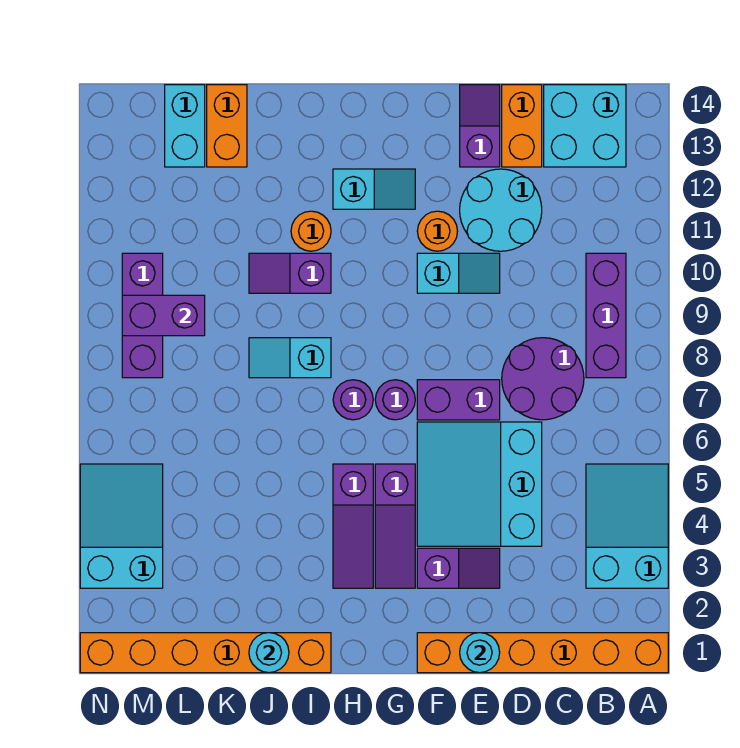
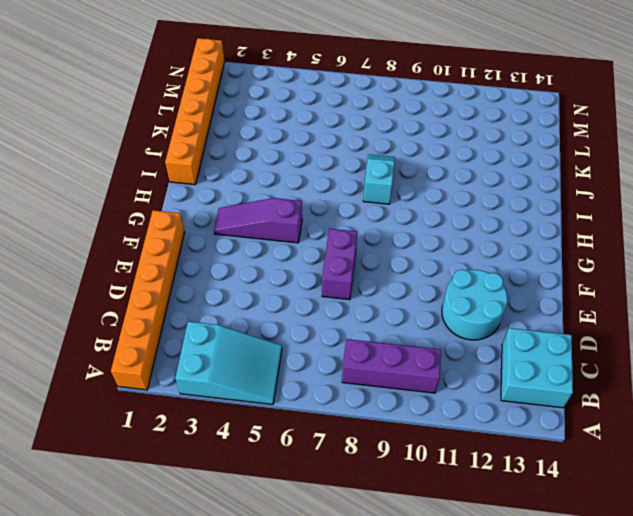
none -> purple 2x2 round brick [502,338,584,420]
none -> cyan 3x3 slope [417,422,542,546]
none -> orange 1x2 brick [502,85,542,167]

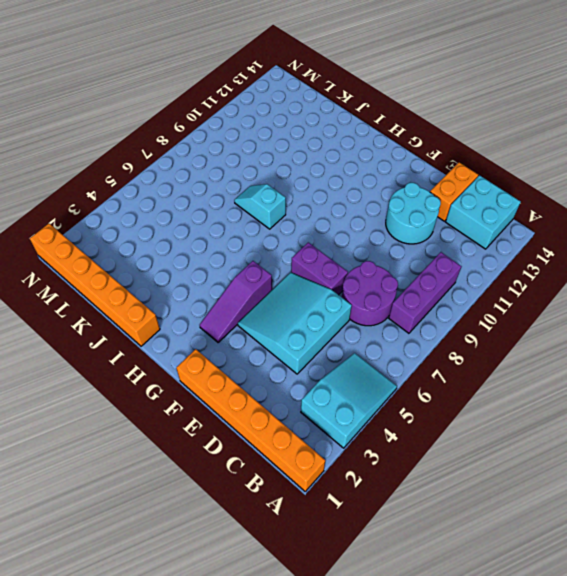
none -> purple 1x2 slope [417,548,500,588]
none -> cyan 1x2 slope [417,253,500,293]
none -> purple 1x2 slope [460,85,500,167]

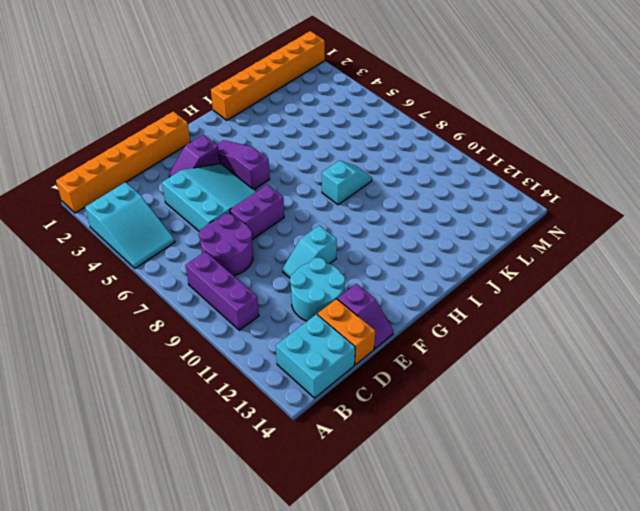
none -> orange 1x1 round brick [417,211,458,251]
none -> purple 1x1 round brick [375,380,415,420]
none -> cyan 1x2 slope [333,169,415,209]

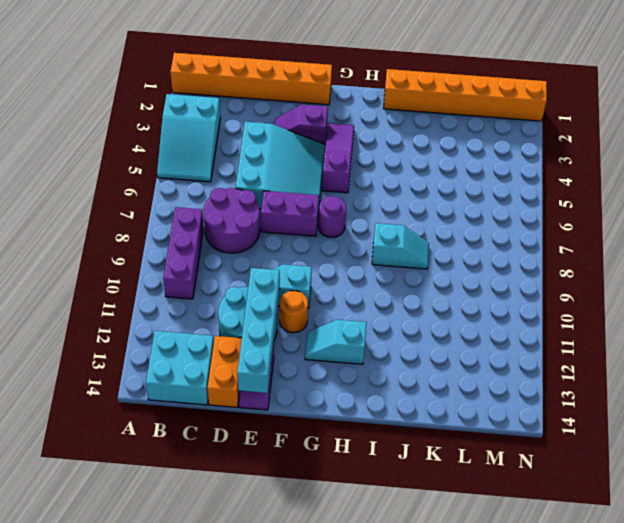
cyan 1x4 brick [237,268,280,393] -> none
none -> purple 1x3 slope [333,464,373,588]
none -> purple 1x1 round brick [333,380,373,420]
none -> purple 1x2 slope [249,253,331,293]

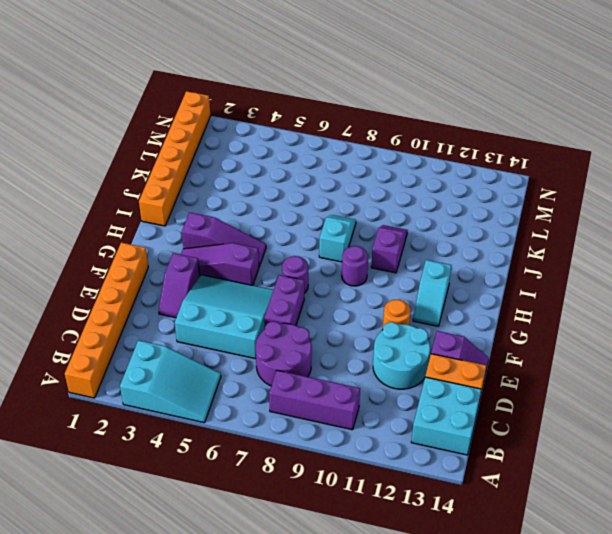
purple 1x3 slope [182,212,266,267] -> purple 1x3 slope turned to [333,464,373,588]
purple 1x1 round brick [342,246,368,286] -> purple 1x1 round brick moved to [333,380,373,420]
none -> cyan 1x2 slope [417,253,500,293]
none -> orange 1x1 round brick [291,211,331,251]
none -> orange 1x2 brick [207,85,247,167]

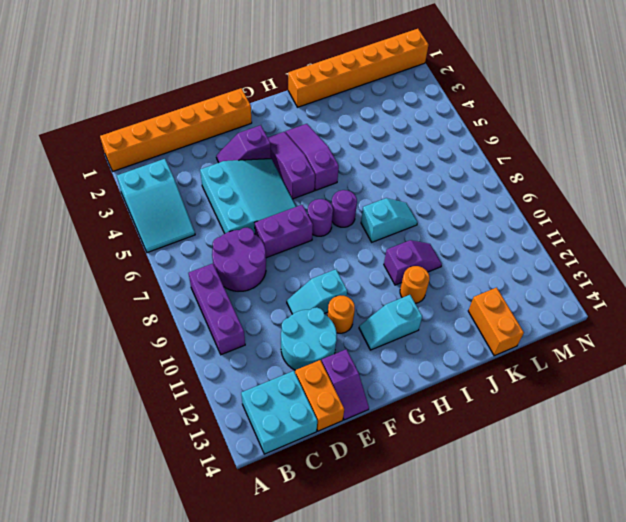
none -> cyan 1x2 brick [165,85,205,167]
none -> cyan 2x3 slope [80,464,163,588]
none -> purple 1x3 brick [122,253,163,378]

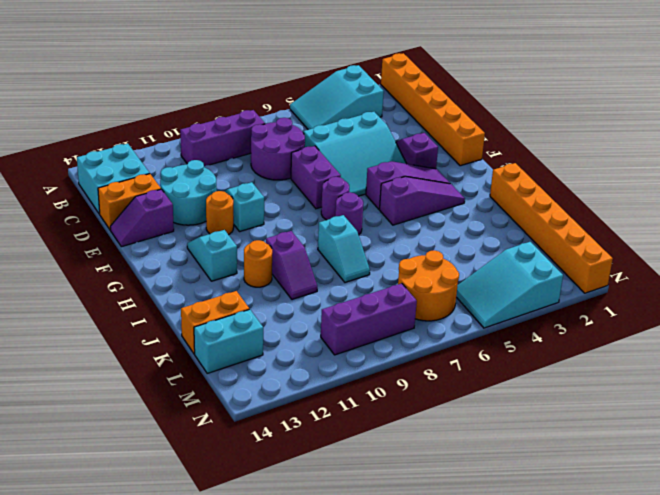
orange 2x2 round brick [398,250,459,321] -> none
none -> cyan 1x1 round brick [460,633,500,673]
none -> cyan 1x1 round brick [249,633,289,673]
none -> purple 1x2 brick [122,295,205,336]

